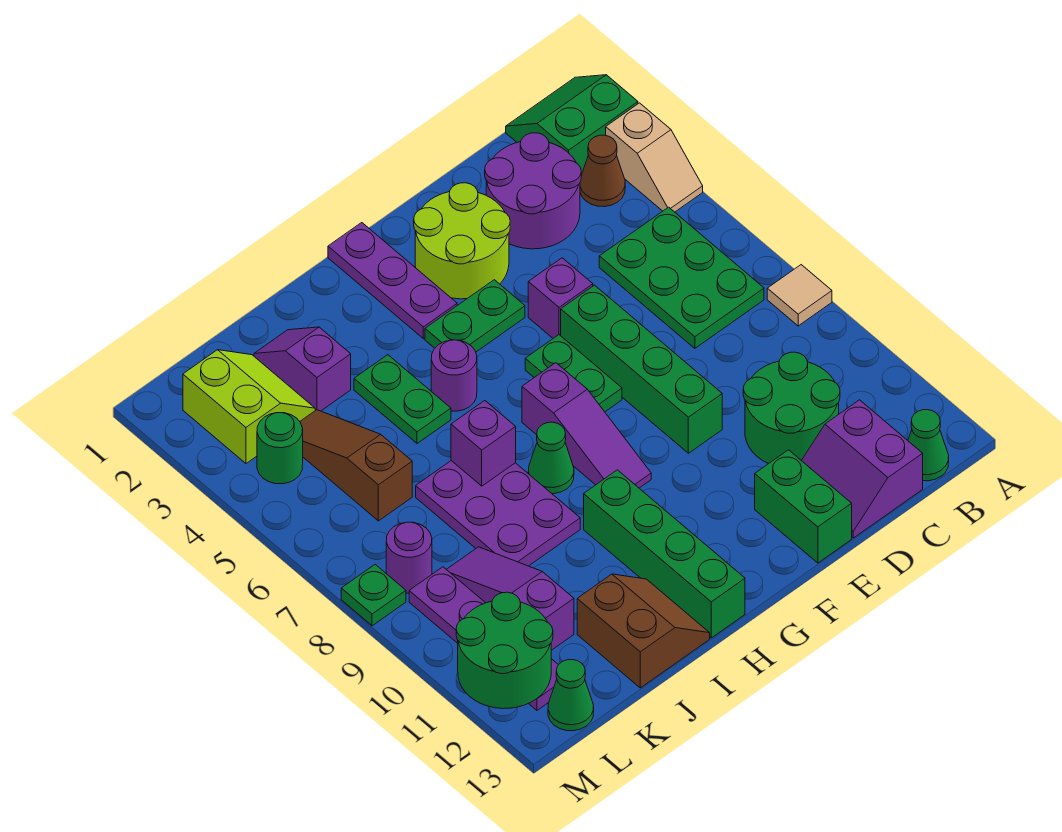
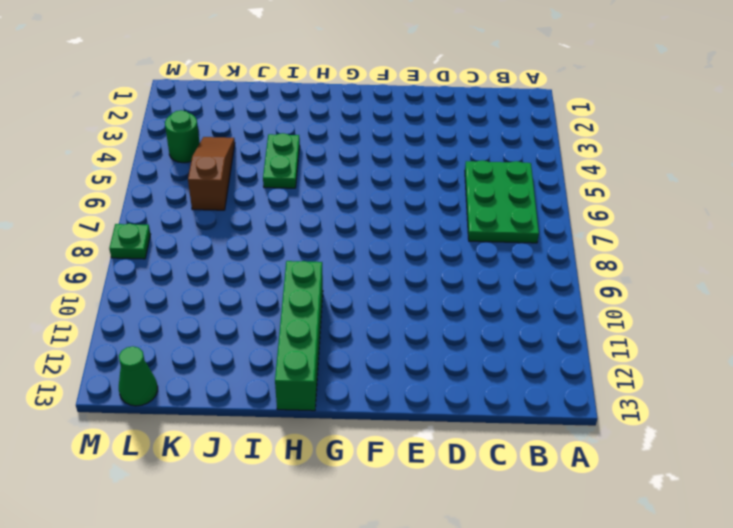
none -> green 2x2 slope [506,75,638,175]
none -> tan 1x2 slope [606,103,703,212]
none -> tan 1x1 tile [767,265,832,326]
none -> brown 1x1 cone [580,135,625,207]

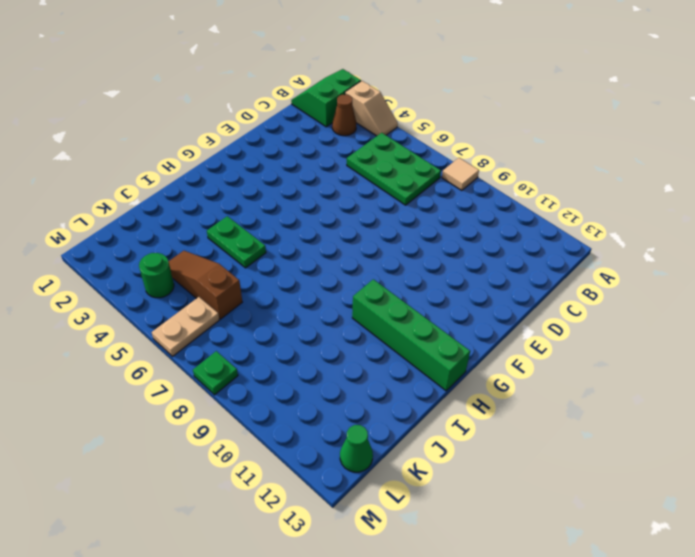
tan 1x2 plate [152,297,219,356] -> none
none -> green 1x1 cone [908,410,949,481]
none -> purple 2x2 round brick [485,133,581,249]
none -> green 2x2 round brick [743,352,840,464]
none -> purple 2x2 slope [801,400,923,538]

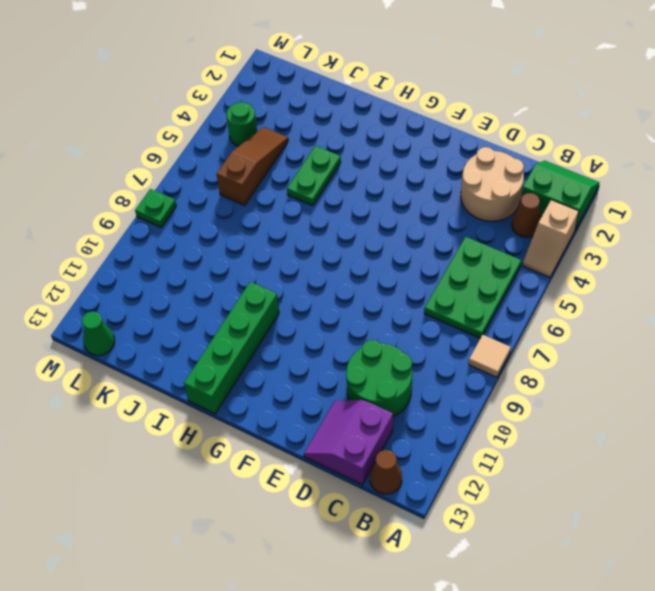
brown 1x1 cone [370,450,402,494] -> green 1x1 cone [908,410,949,481]
tan 2x2 round brick [461,147,524,221] -> purple 2x2 round brick [485,133,581,249]
none -> lime 2x2 round brick [414,183,510,299]
none -> purple 1x1 brick [528,258,593,338]
none -> green 1x4 brick [561,285,722,453]
none -> green 1x2 brick [755,450,852,563]

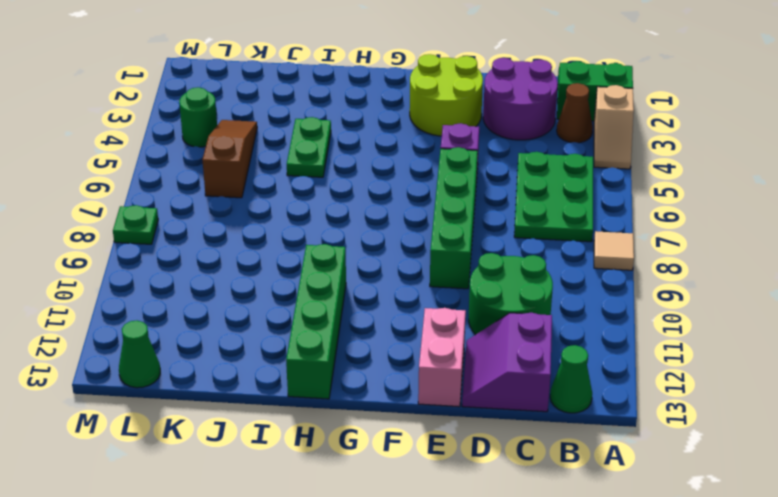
pink 1x2 brick [418,308,466,407] -> green 1x2 brick [755,450,852,563]
none -> green 1x2 plate [425,280,525,352]
none -> green 1x2 plate [525,335,622,412]
none -> purple 1x3 plate [328,223,457,339]
none -> purple 1x3 slope [522,363,651,488]

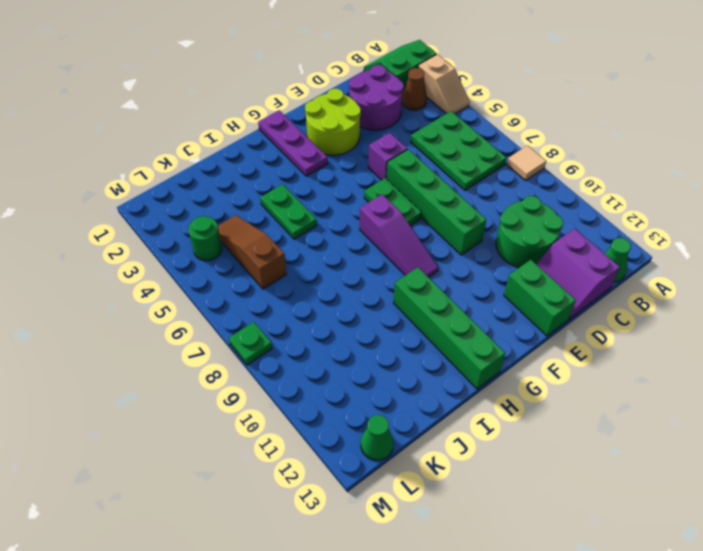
none -> green 1x2 plate [425,280,525,352]
none -> purple 1x1 round brick [431,340,477,411]
none -> green 1x1 cone [528,422,574,494]
none -> purple 2x3 plate [416,461,580,566]

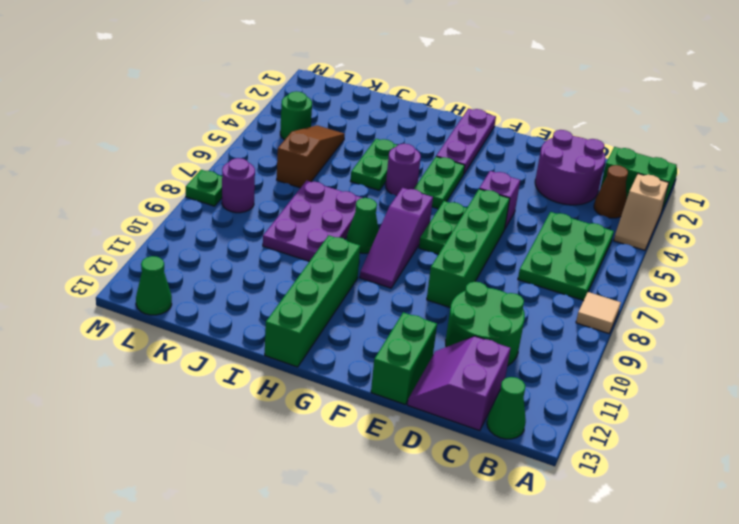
green 1x2 plate [414,157,465,209] -> green 1x2 plate turned to [425,280,525,352]
none -> lime 2x2 round brick [414,183,510,299]
none -> brown 2x2 slope [577,574,710,688]
none -> purple 1x2 slope [254,327,351,411]
none -> lime 2x2 slope [183,350,315,463]

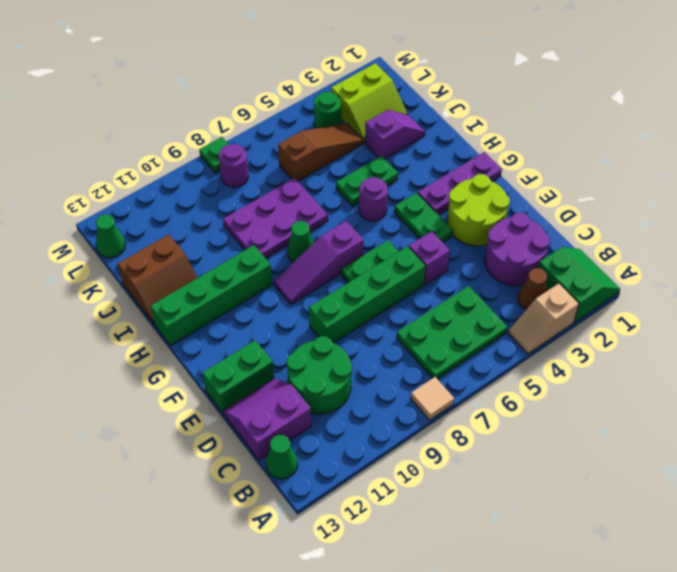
none -> purple 1x3 slope [446,547,574,650]
none -> purple 1x4 plate [409,567,558,710]
none -> purple 1x1 brick [451,401,516,486]
none -> green 2x2 round brick [456,592,553,709]

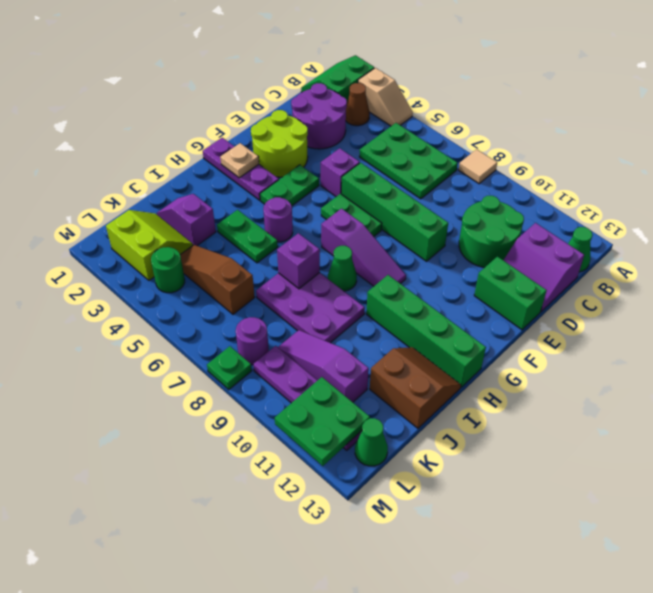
tan 1x1 plate [220,143,259,178] -> none
green 2x2 plate [275,377,370,466] -> green 2x2 round brick [456,592,553,709]

